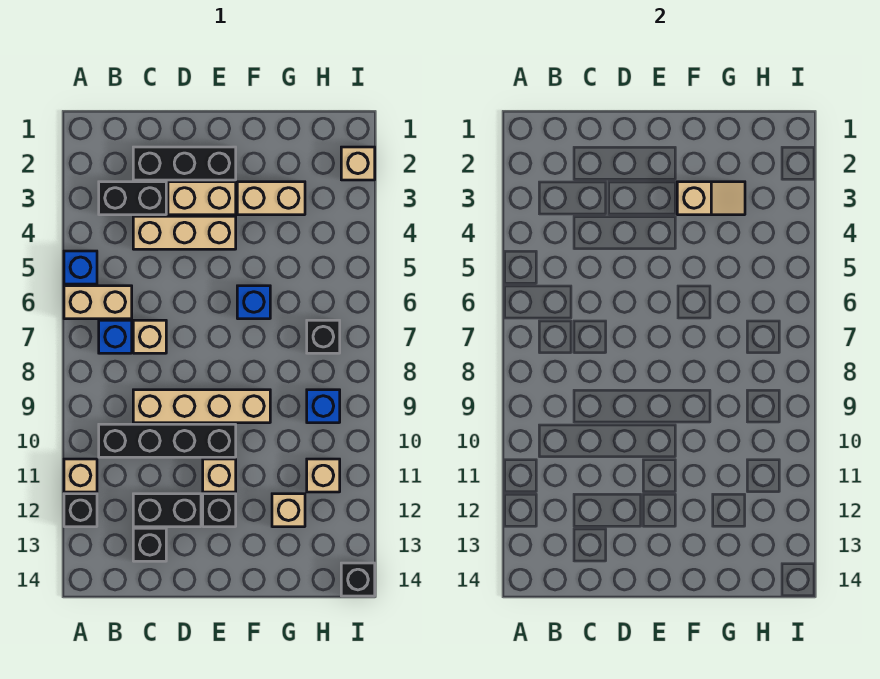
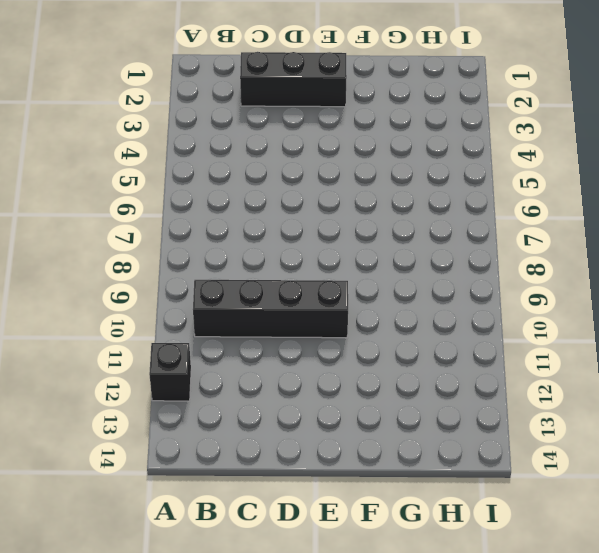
none -> blue 1x1 brick [64,251,97,284]
none -> tan 1x2 brick [64,286,132,319]
none -> tan 1x1 brick [64,459,97,492]

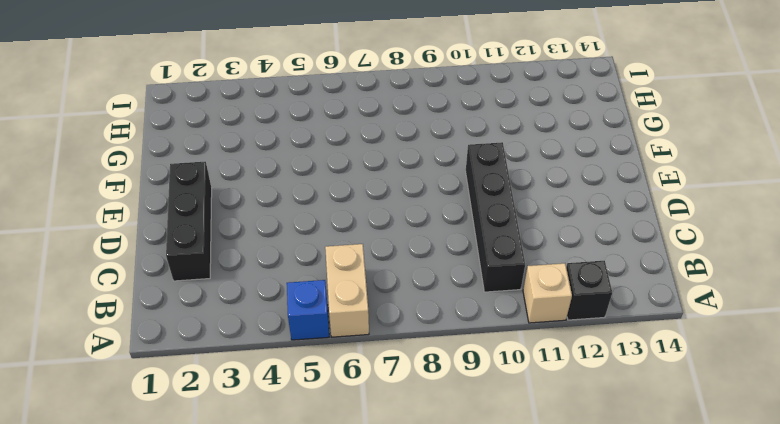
none -> black 1x2 brick [99,182,166,215]
none -> blue 1x1 brick [99,320,132,353]
none -> tan 1x3 brick [133,216,236,249]

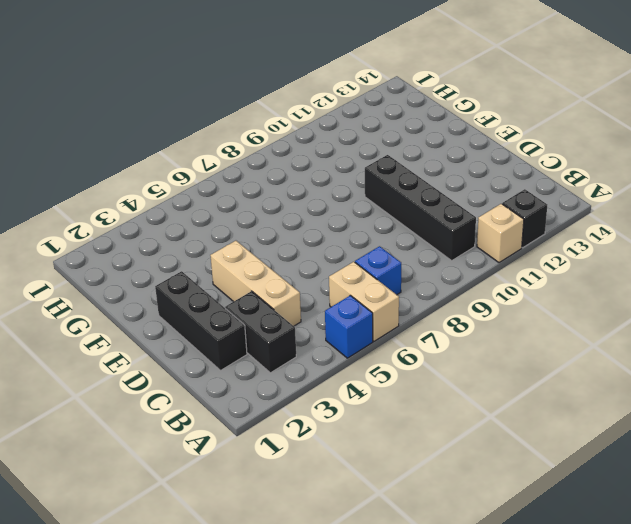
none -> tan 1x1 brick [133,320,166,353]
none -> tan 1x4 brick [133,390,270,423]
none -> black 1x2 brick [133,494,201,527]

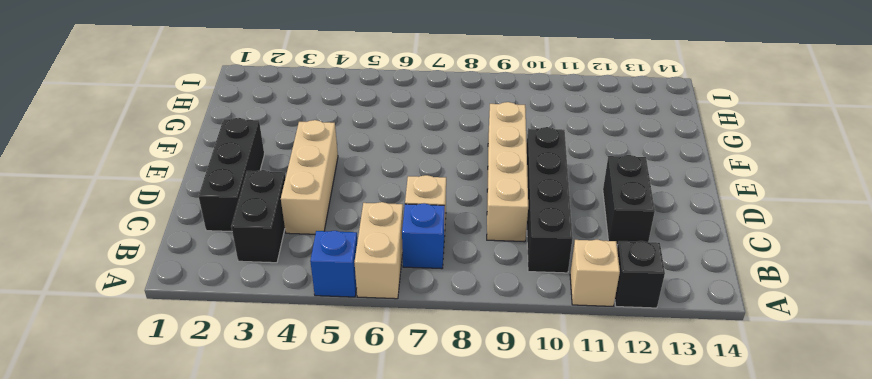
none -> black 1x1 brick [133,528,166,561]
none -> tan 1x2 brick [168,182,236,215]
none -> tan 1x1 brick [203,459,236,492]

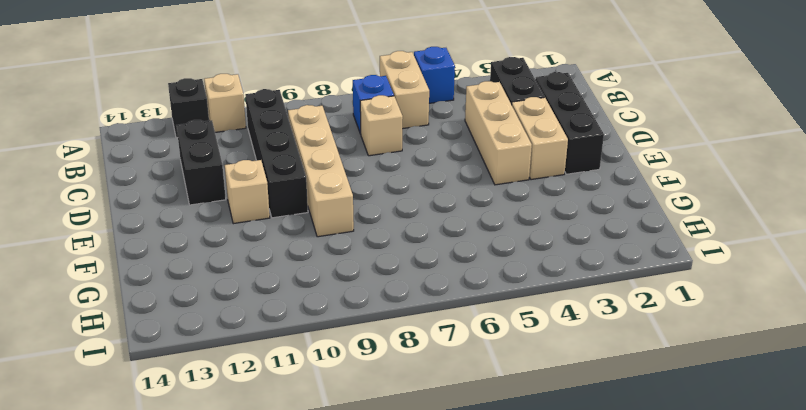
none -> black 1x1 brick [133,528,166,561]
none -> black 1x1 brick [203,494,236,527]
none -> tan 1x2 brick [237,182,305,215]

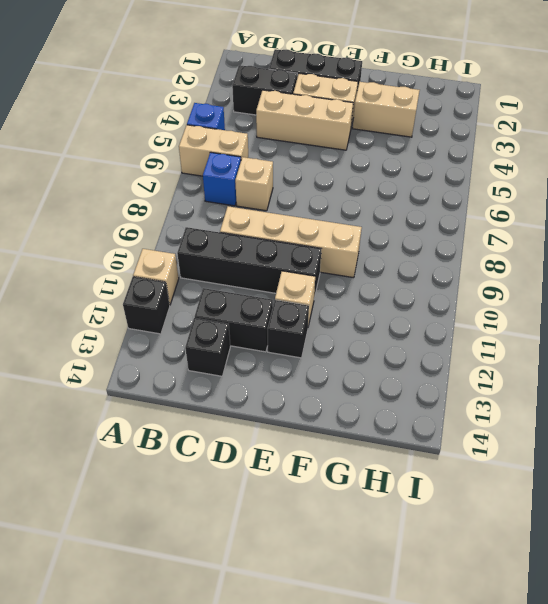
none -> blue 1x1 brick [237,286,270,319]
none -> tan 1x1 brick [272,494,305,527]
none -> black 1x1 brick [307,320,340,353]

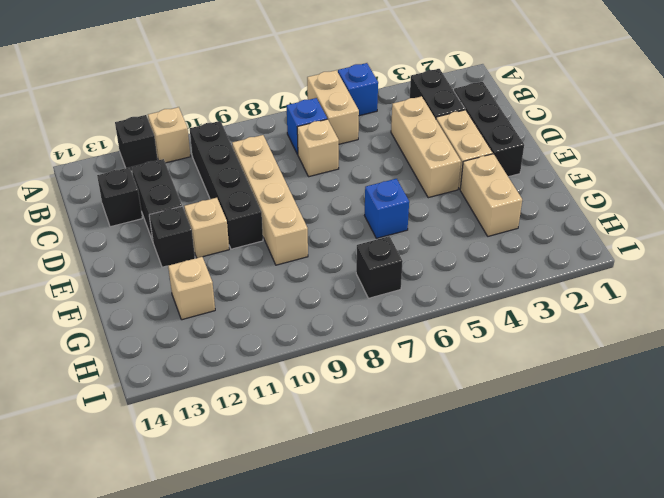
none -> blue 1x1 brick [307,390,340,423]
none -> tan 1x1 brick [307,459,340,492]
none -> tan 1x1 brick [341,147,375,180]

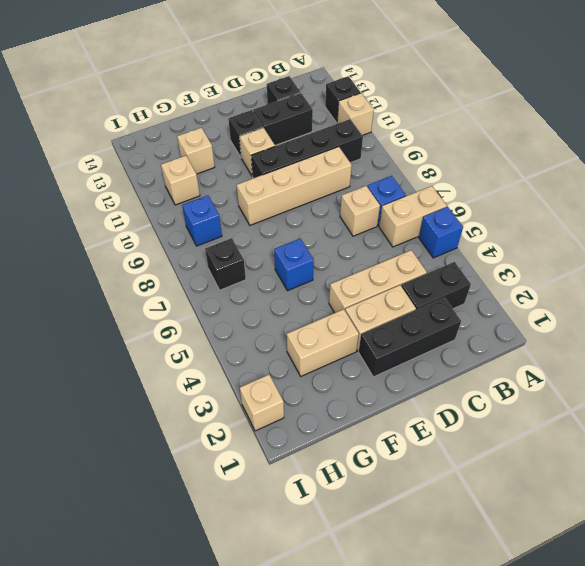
none -> black 1x1 brick [341,563,375,596]
none -> tan 1x2 slope [677,182,745,215]

